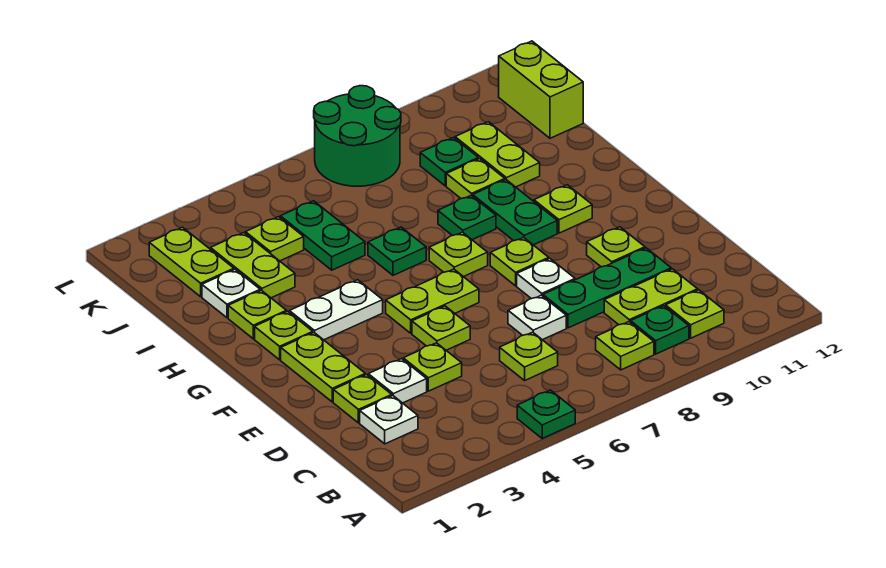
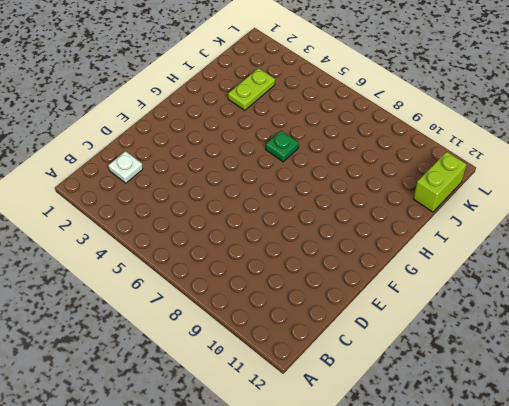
none -> green 1x1 plate [517,390,575,438]
none -> lime 1x1 plate [596,322,654,370]
none -> green 1x1 plate [631,306,689,354]
none -> lime 1x1 plate [666,290,724,338]

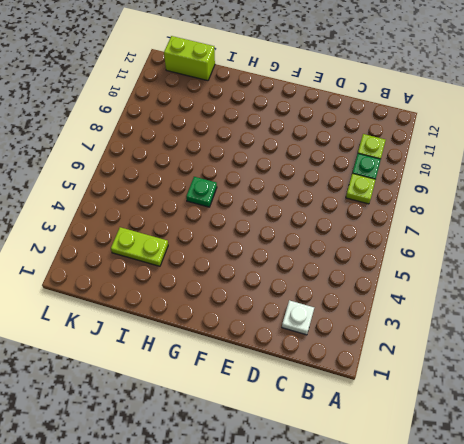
none -> green 1x1 plate [517,390,575,438]
none -> lime 1x1 plate [500,332,558,380]
none -> lime 1x2 plate [604,269,698,325]
none -> lime 1x1 plate [333,375,392,423]

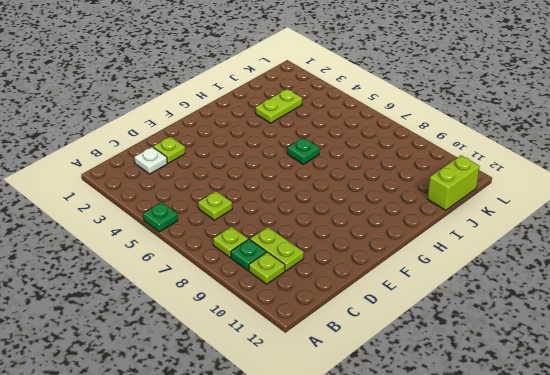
none -> white 1x1 plate [368,359,427,403]
none -> lime 1x1 plate [403,343,462,391]
none -> white 1x1 plate [508,295,566,340]
none -> green 1x3 plate [543,248,671,328]

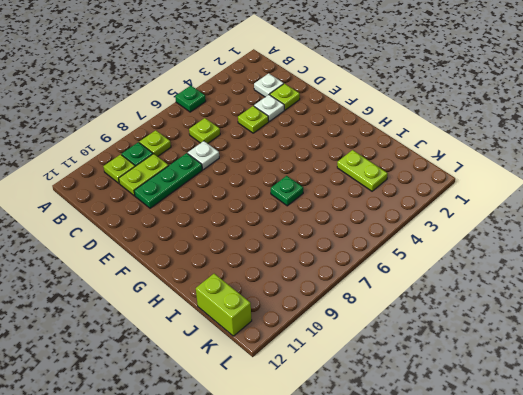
none -> lime 1x2 plate [281,333,365,402]
none -> lime 1x1 plate [412,306,470,350]
none -> white 1x1 plate [517,259,575,299]
none -> lime 1x1 plate [587,227,645,267]

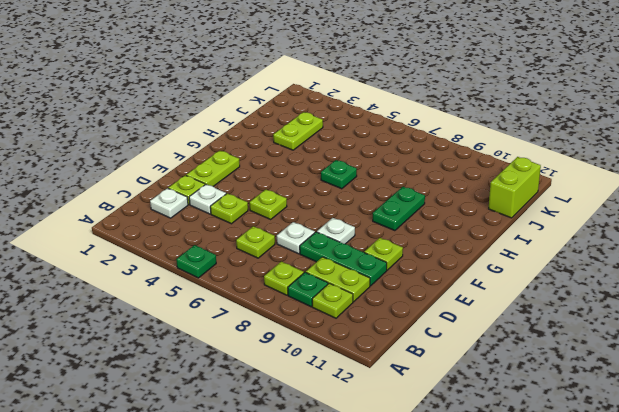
none -> lime 1x2 plate [386,269,479,333]
none -> lime 1x1 plate [490,237,549,286]
none -> lime 1x1 plate [255,311,313,360]
none -> white 1x2 plate [289,280,383,340]

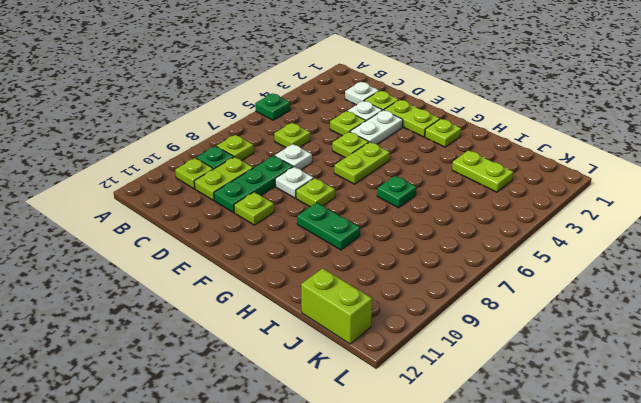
white 1x2 plate [350,110,403,144] -> white 1x2 plate moved to [289,280,383,340]
none -> lime 1x1 plate [429,232,488,277]
none -> lime 1x1 plate [534,185,592,233]
none -> lime 1x1 plate [228,290,287,339]
none -> green 1x1 plate [438,196,496,240]

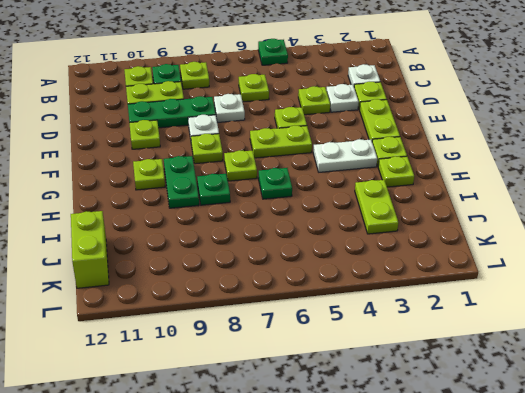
none -> white 1x1 plate [202,270,260,318]
none -> green 1x2 plate [280,201,365,270]
none -> lime 1x1 plate [446,159,505,199]
none -> lime 1x2 plate [455,122,540,187]

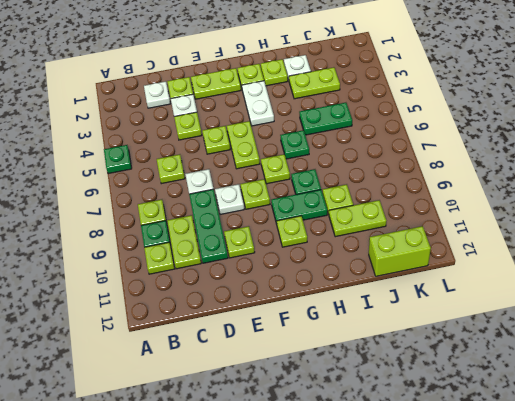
none -> lime 1x2 plate [149,227,234,297]
none -> lime 1x1 plate [245,217,304,261]
none -> green 1x1 plate [420,138,478,186]
none -> green 2x2 round brick [314,86,401,186]

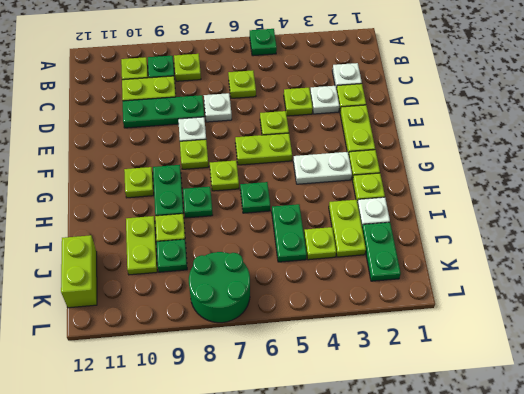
green 1x2 plate [362,222,401,281] -> lime 1x2 plate [149,227,234,297]
none -> lime 1x1 plate [587,227,645,267]

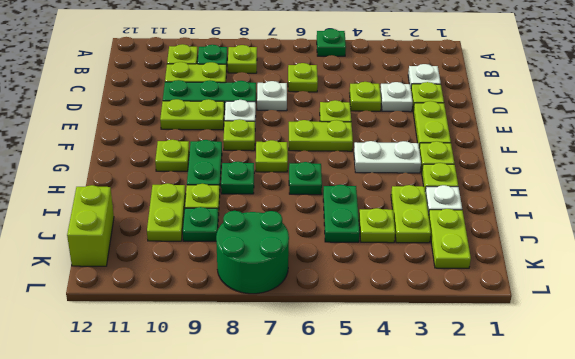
lime 1x2 plate [160,99,224,130] -> lime 1x1 plate [587,227,645,267]

